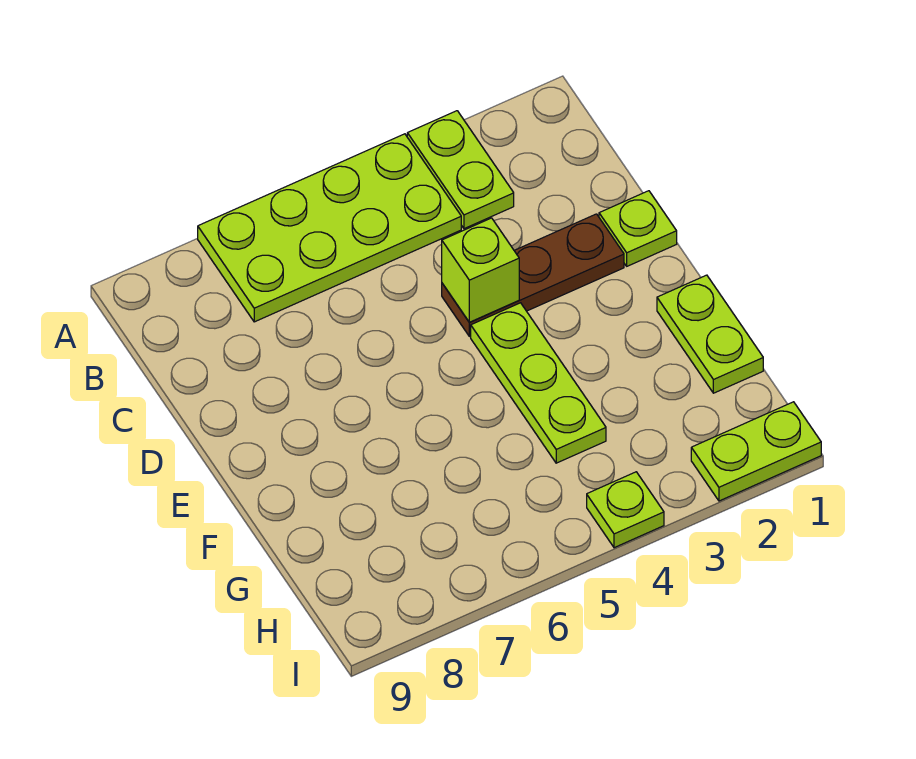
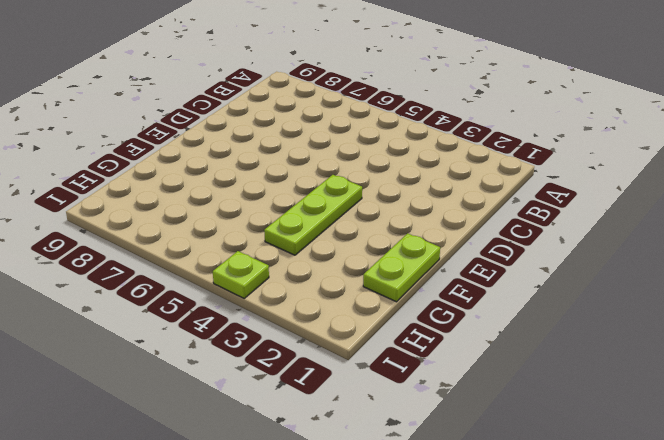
none -> lime 1x2 plate [407,111,514,229]
none -> lime 2x4 plate [198,134,461,322]

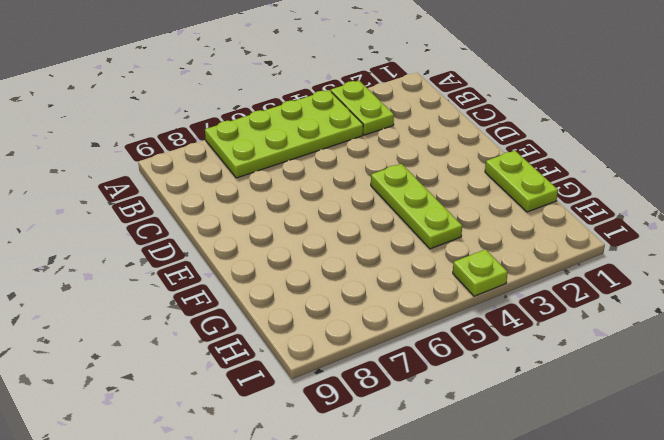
none -> lime 1x1 plate [599,191,677,266]
none -> brown 1x3 plate [442,214,624,336]

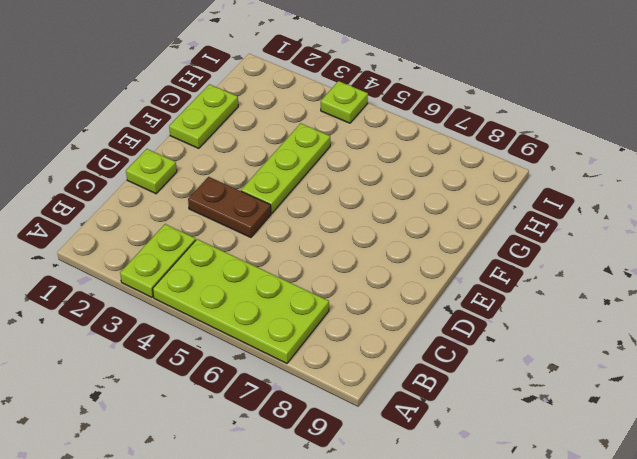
brown 1x2 plate [188,177,271,237] -> brown 1x3 plate [442,214,624,336]
none -> lime 1x2 plate [691,402,821,501]
none -> lime 1x1 brick [442,218,519,322]

